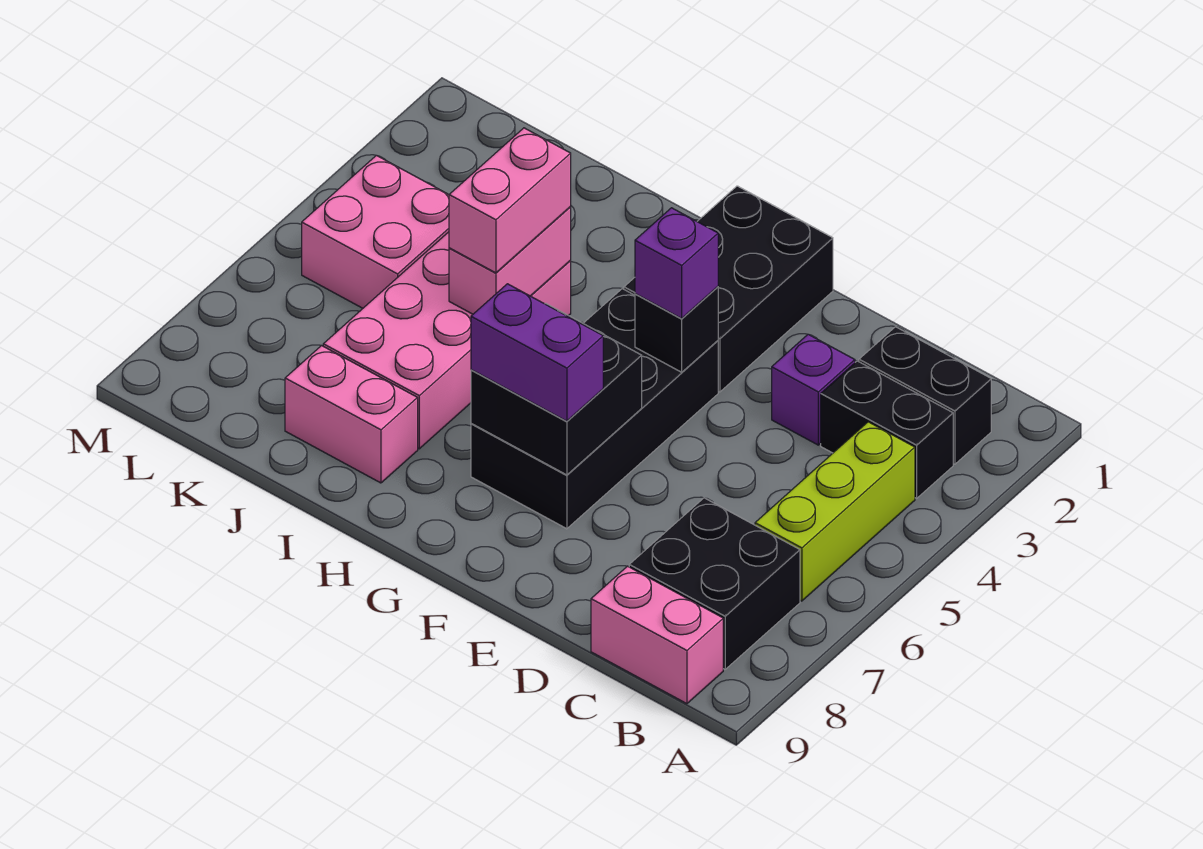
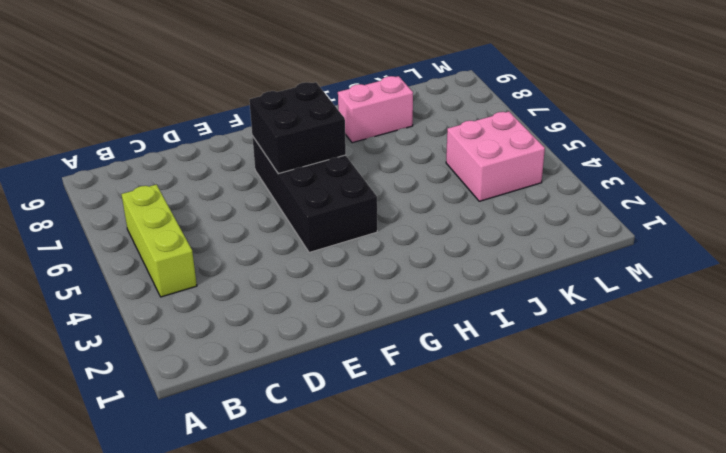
none -> black 1x2 brick [859,327,991,464]
none -> black 1x2 brick [821,361,953,498]
none -> black 2x2 brick [629,498,800,669]

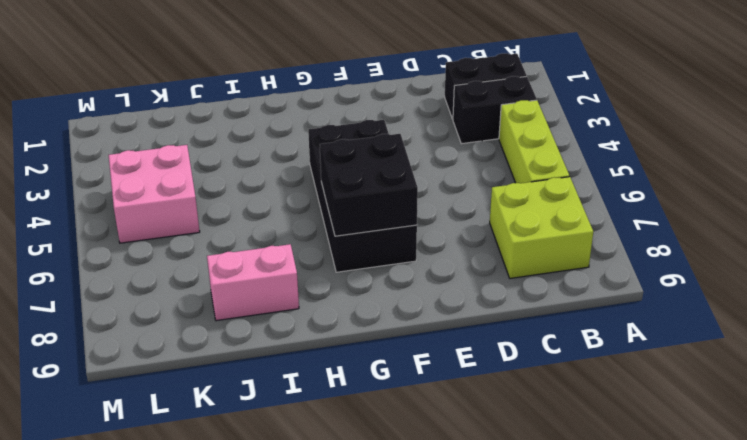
lime 2x2 brick [490,177,593,278] -> black 2x2 brick [629,498,800,669]
none -> pink 1x2 brick [591,566,723,704]
none -> purple 1x1 brick [772,334,855,445]
none -> black 2x3 brick [624,186,833,392]

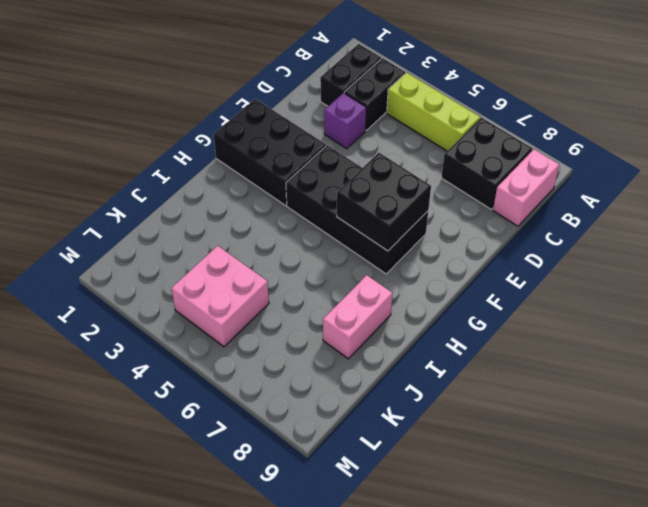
none -> pink 2x4 brick [323,232,571,449]
none -> black 1x1 brick [635,287,718,372]
none -> pink 1x2 brick [449,207,571,314]

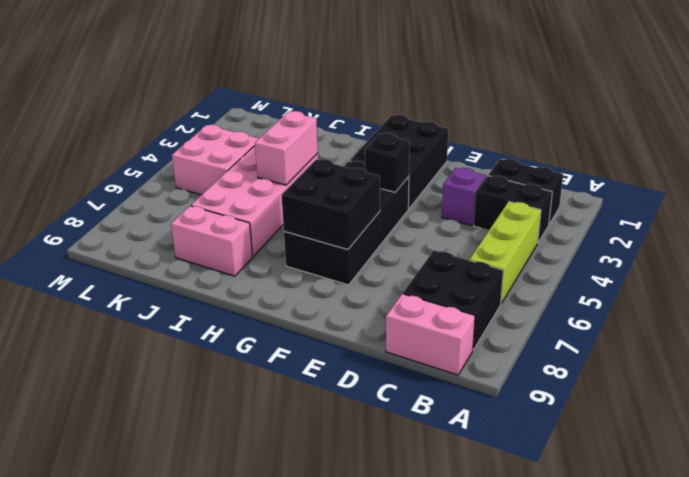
none -> purple 1x1 brick [635,208,718,318]
none -> purple 1x2 brick [471,284,603,421]
none -> pink 1x2 brick [449,128,571,273]

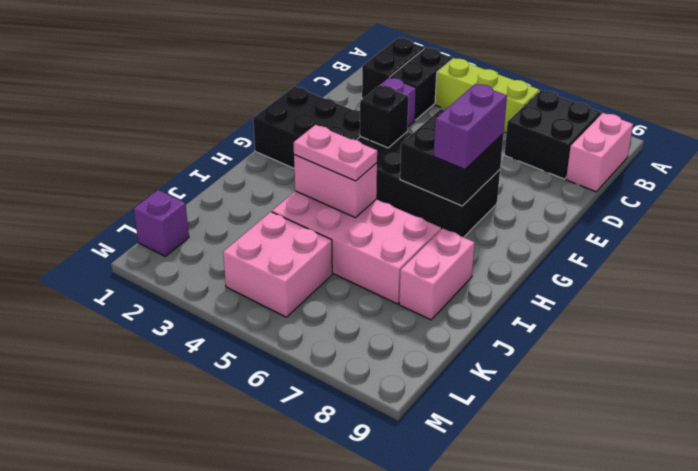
pink 1x2 plate [294,125,377,181] -> pink 1x2 brick [449,128,571,273]
purple 1x1 brick [134,190,189,256] -> purple 1x1 brick moved to [635,208,718,318]

